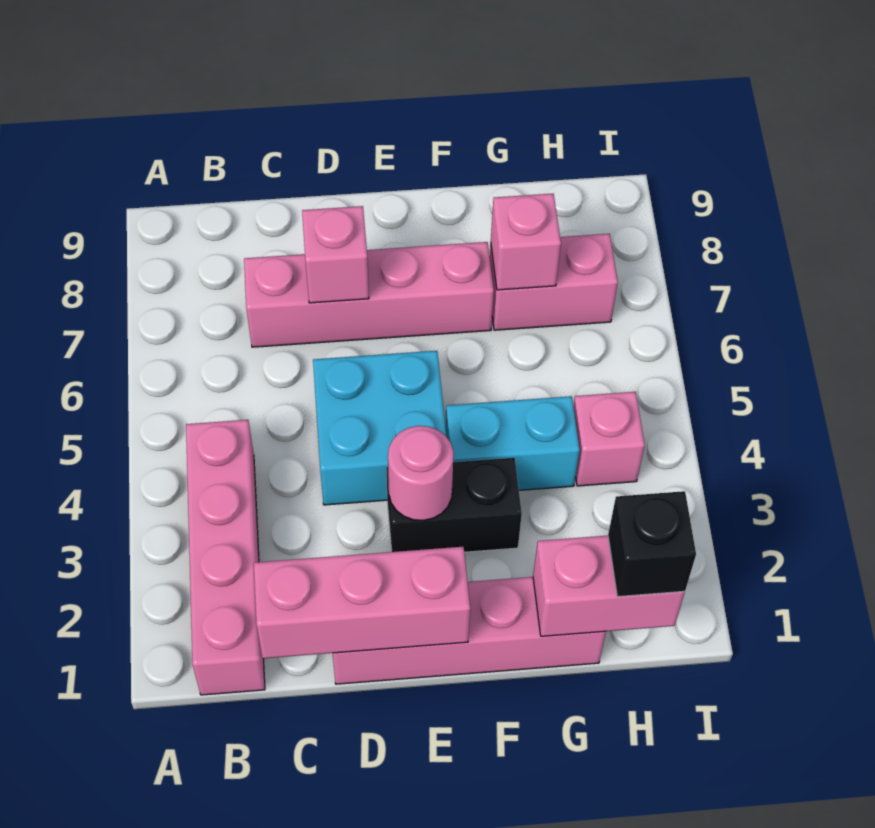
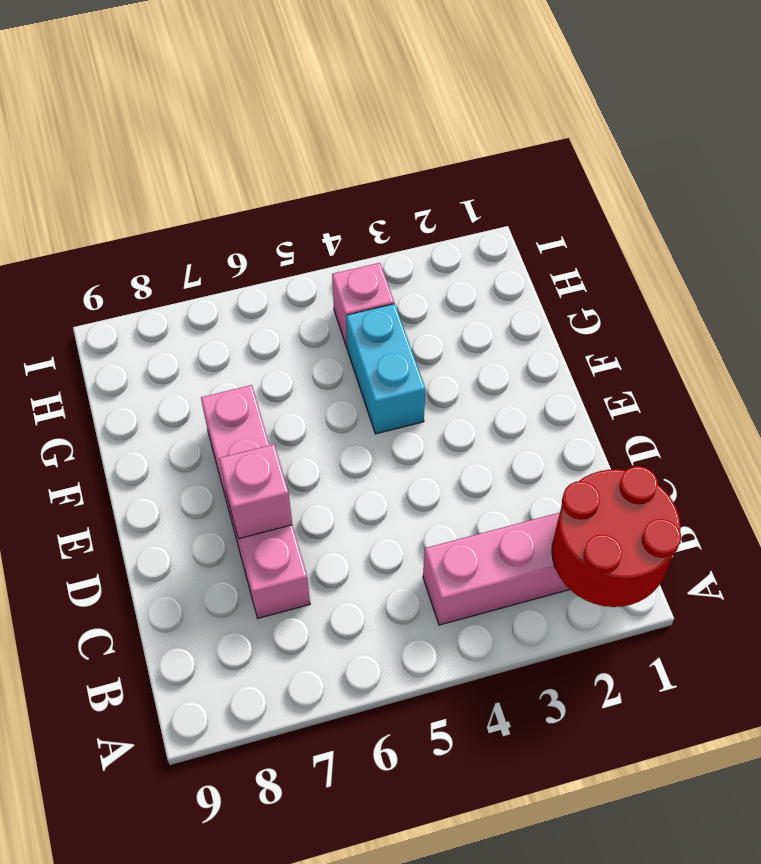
red 2x2 round brick [552,466,681,607] -> none
none -> pink 1x4 brick [333,577,606,684]
none -> cyan 2x2 brick [313,351,446,505]
none -> black 1x2 brick [387,458,522,552]

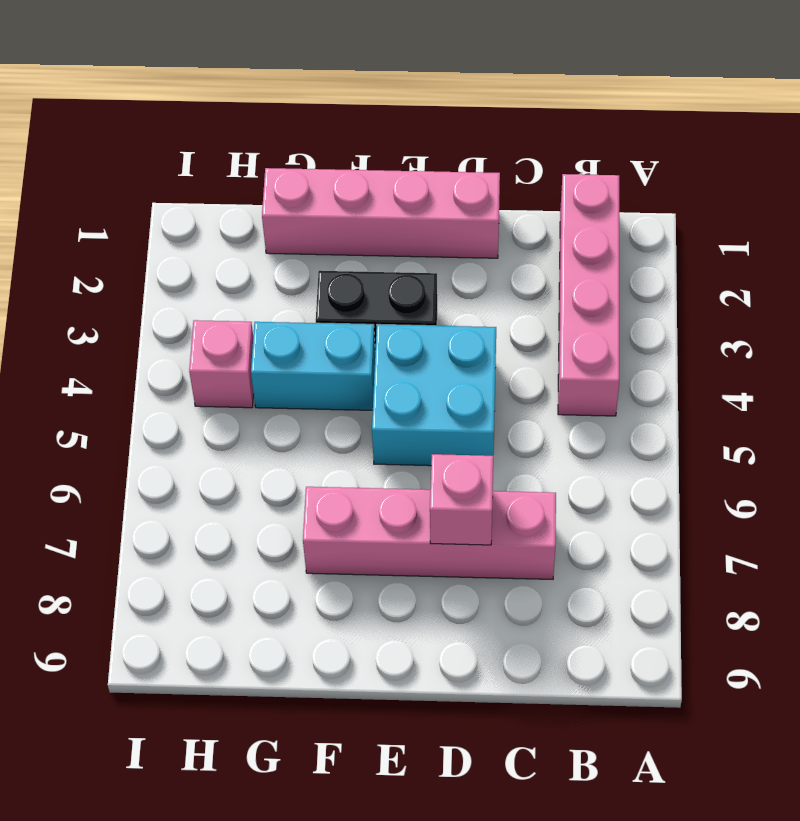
none -> pink 1x2 brick [490,234,618,330]
none -> pink 1x3 brick [254,547,470,658]
none -> pink 1x1 round brick [388,426,454,520]

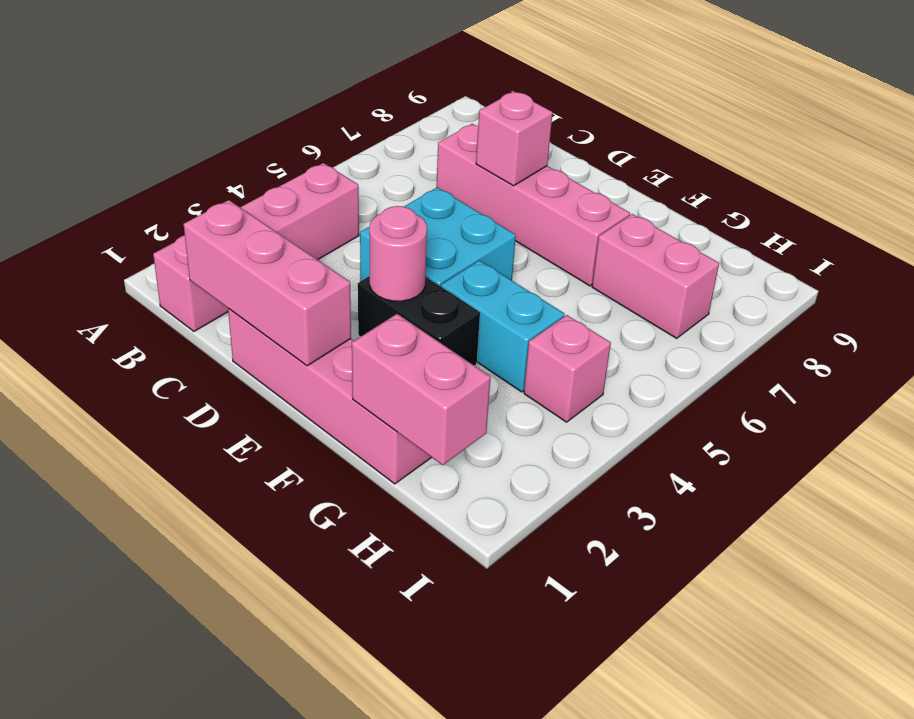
none -> pink 1x1 brick [491,194,561,290]
none -> black 1x1 brick [608,491,696,597]

